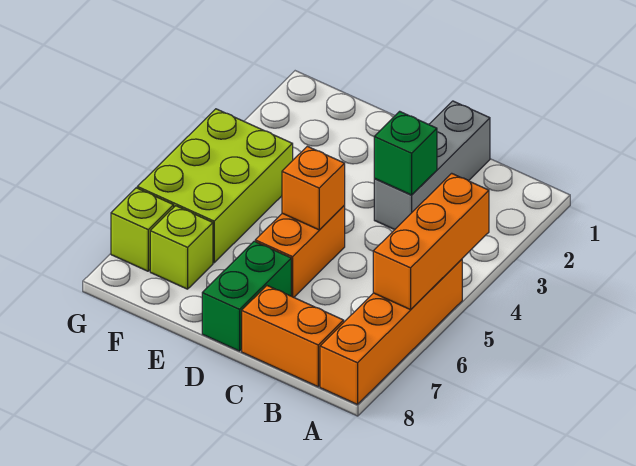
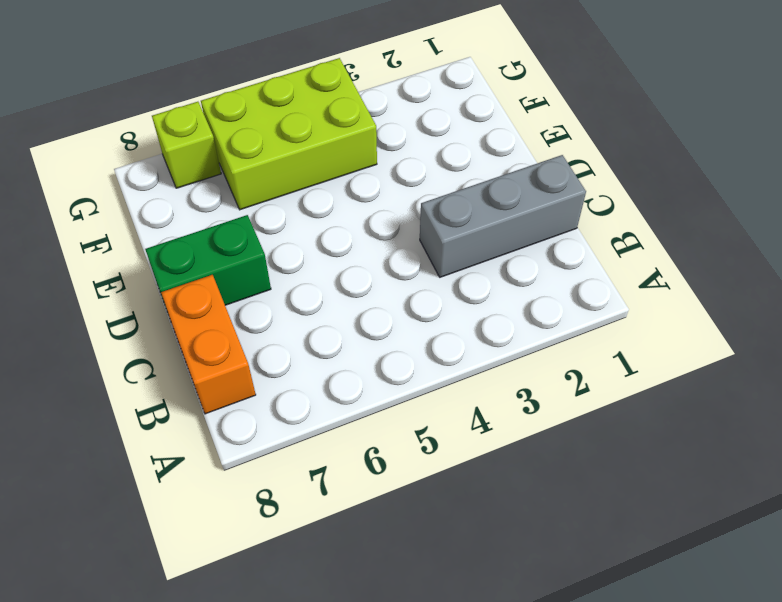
none -> orange 1x4 brick [320,259,462,405]
none -> orange 1x2 brick [255,206,345,297]

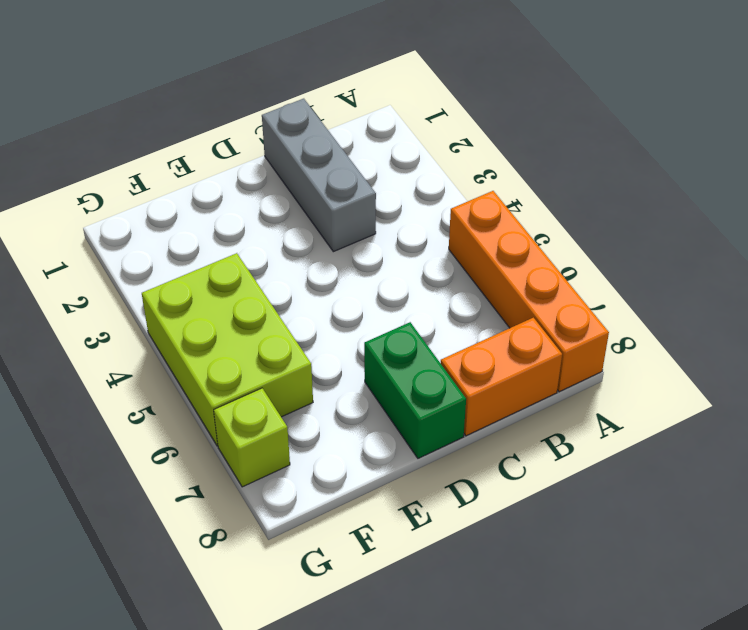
none -> orange 1x2 brick [255,206,345,297]
none -> lime 1x1 brick [150,206,213,289]

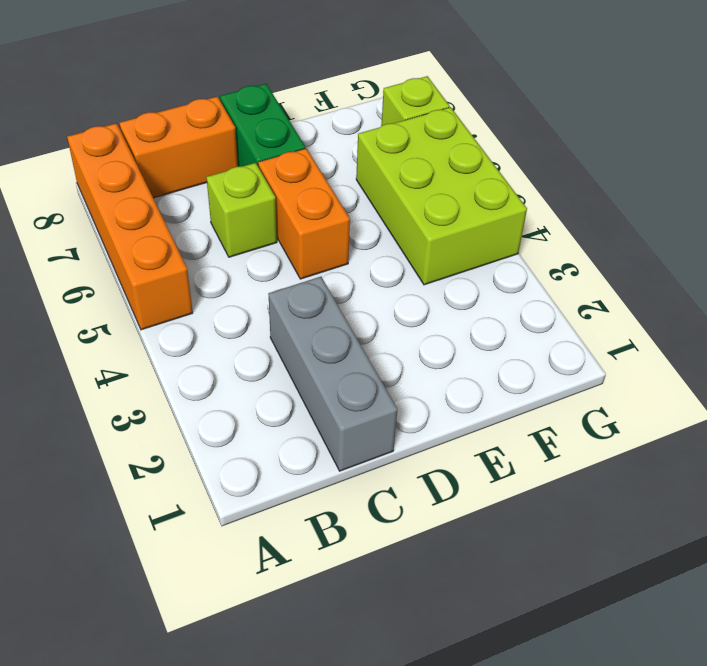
lime 1x1 brick [207,163,277,257] -> lime 1x1 brick moved to [150,206,213,289]
none -> orange 1x3 brick [373,173,489,310]
none -> green 1x1 brick [374,111,437,195]

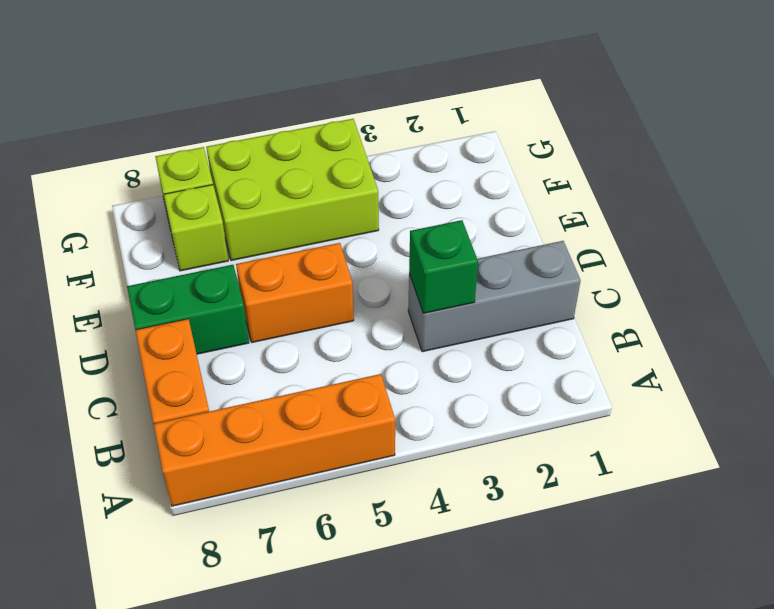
none -> orange 1x3 brick [373,173,489,310]
none -> orange 1x1 brick [282,146,345,230]

